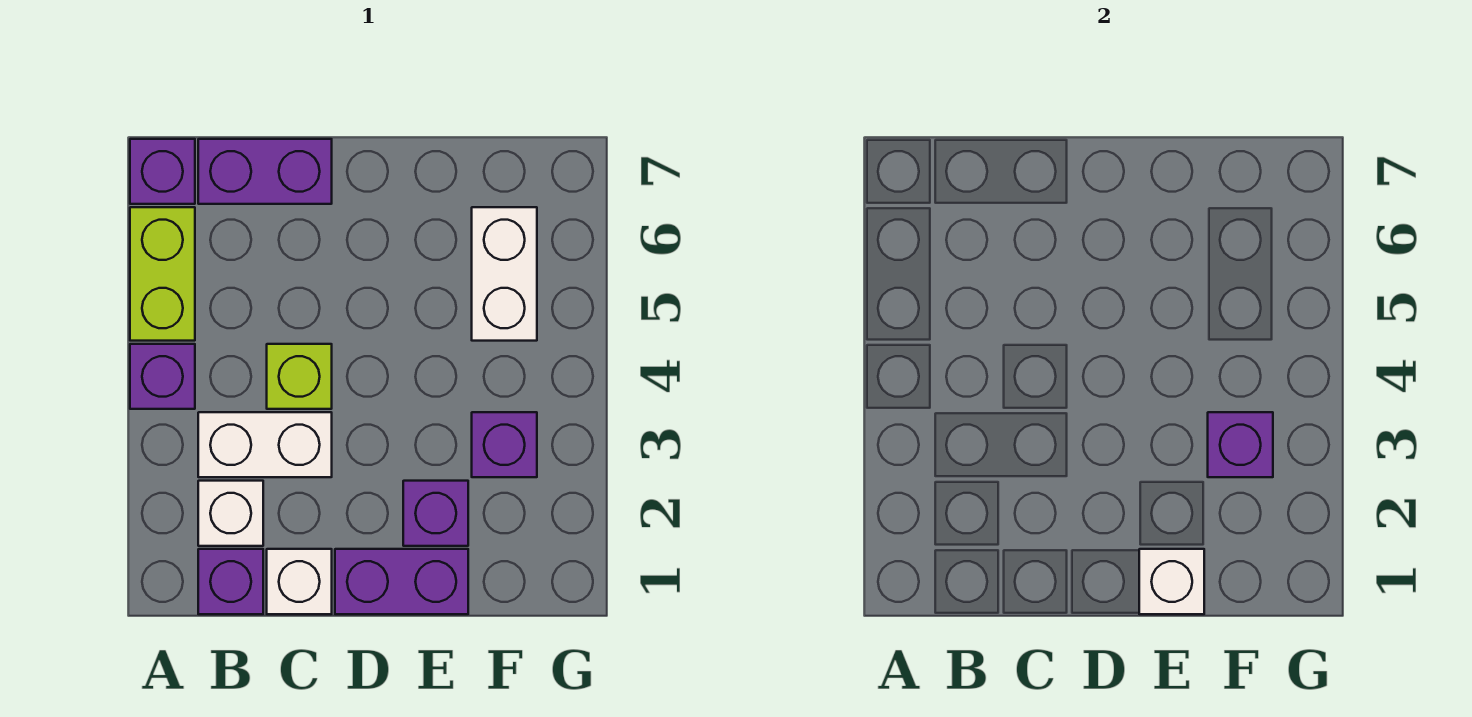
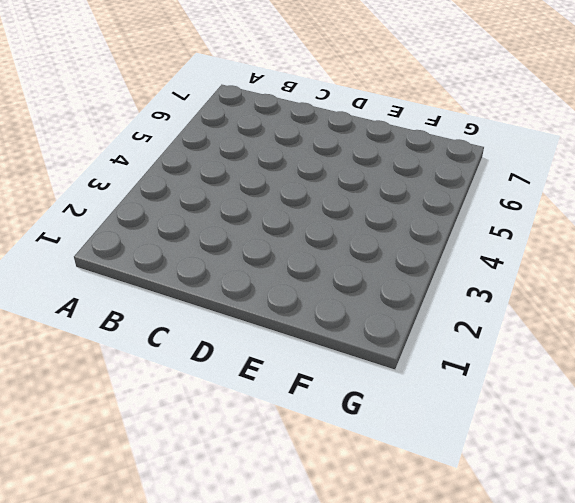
none -> purple 1x1 brick [130,344,195,409]
none -> lime 1x2 brick [130,207,195,341]
none -> purple 1x1 brick [130,139,195,204]

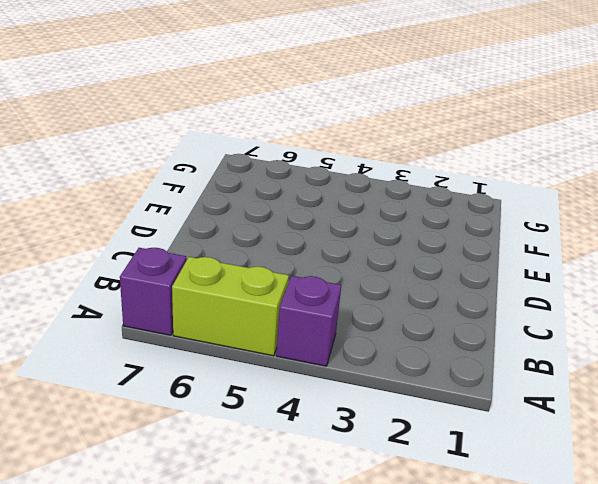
none -> purple 1x1 brick [198,549,263,614]
none -> white 1x1 brick [198,481,263,546]
none -> white 1x2 brick [198,412,332,477]

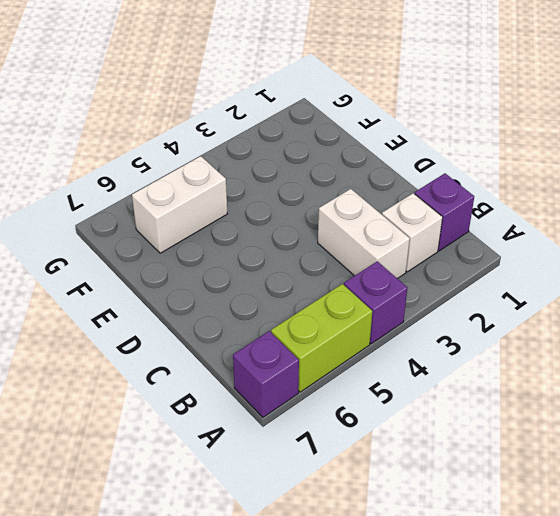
none -> purple 1x2 brick [198,139,332,204]
none -> white 1x1 brick [267,549,332,614]
none -> lime 1x1 brick [267,344,332,409]

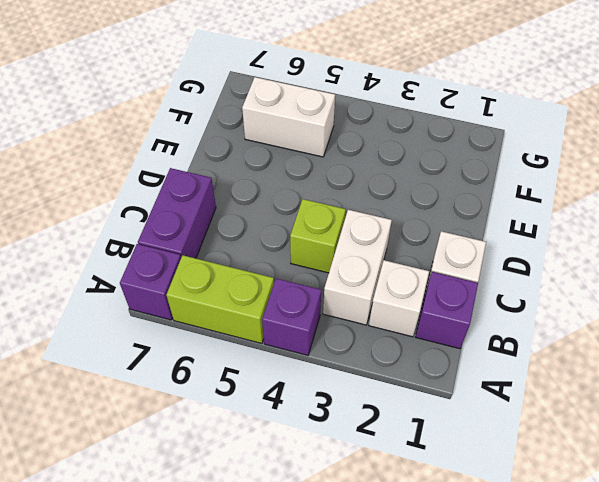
none -> purple 1x2 brick [335,549,468,614]
none -> purple 1x1 brick [403,481,468,546]
none -> purple 1x1 brick [472,412,537,477]

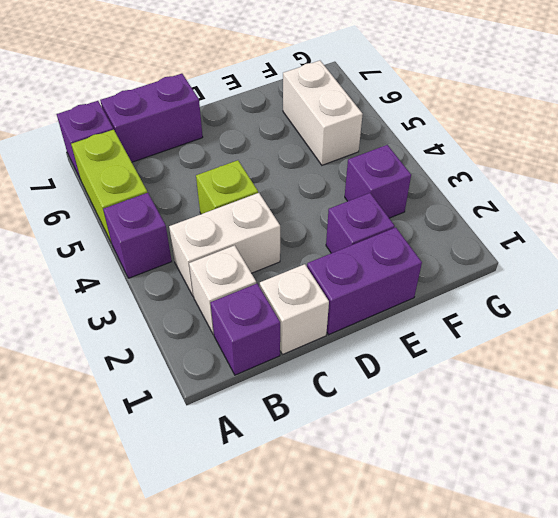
none -> white 1x1 brick [1139,549,1204,614]
none -> purple 1x1 brick [1208,412,1273,477]

